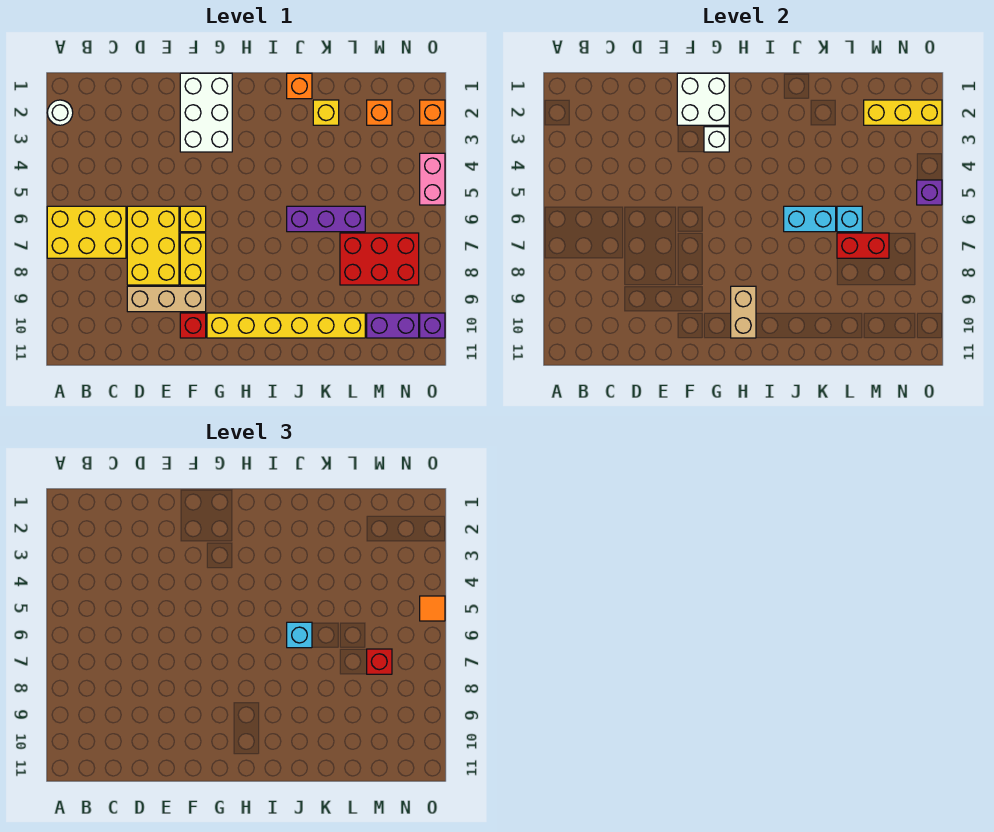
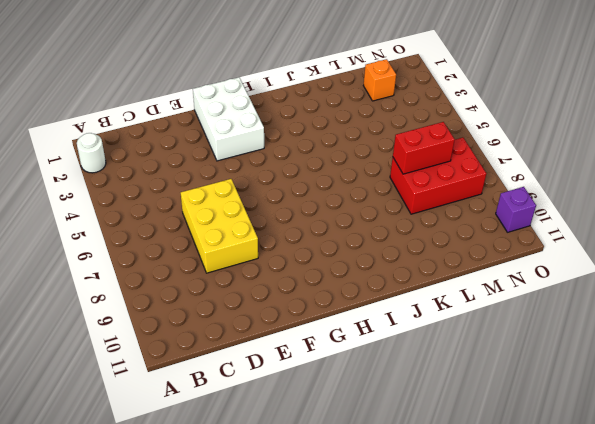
none -> yellow 2x3 brick [47,206,126,258]
none -> tan 1x3 brick [127,286,206,312]
none -> yellow 1x1 brick [180,206,206,232]

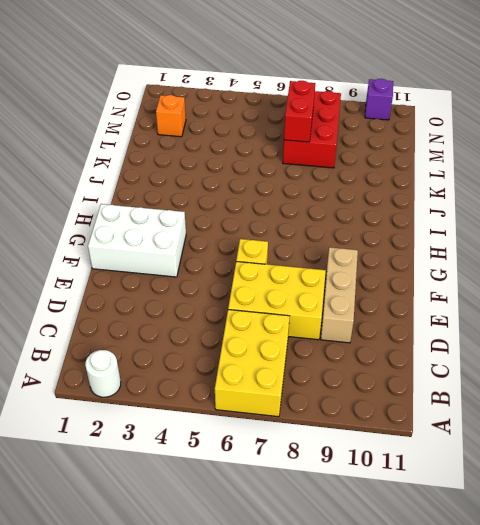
none -> yellow 1x2 brick [180,233,206,285]
none -> red 1x1 brick [180,313,206,338]
none -> yellow 1x6 brick [207,313,365,338]

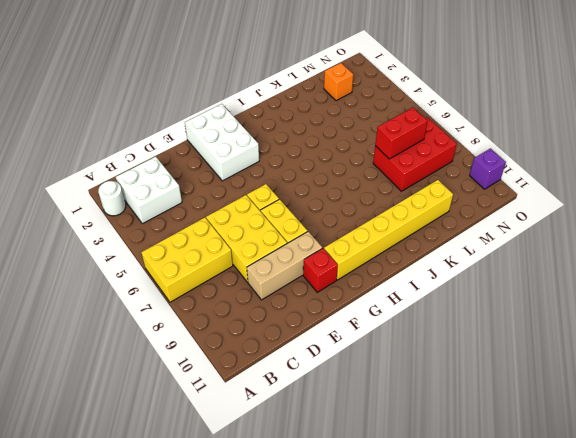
white 2x2 brick [116,157,182,224] -> white 2x2 brick moved to [677,73,729,125]
none -> orange 1x1 brick [287,73,312,99]
none -> purple 1x3 brick [287,206,365,232]
none -> yellow 1x1 brick [313,100,339,125]

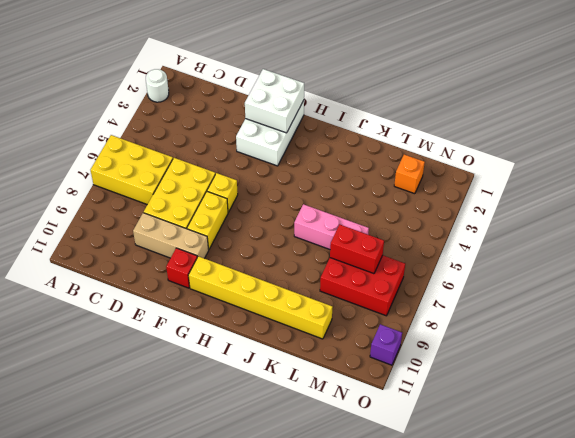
pink 1x3 brick [294,204,369,249] -> purple 1x3 brick [287,206,365,232]
none -> orange 1x1 brick [287,73,312,99]
none -> yellow 1x1 brick [313,100,339,125]
none -> purple 1x2 brick [367,313,419,338]

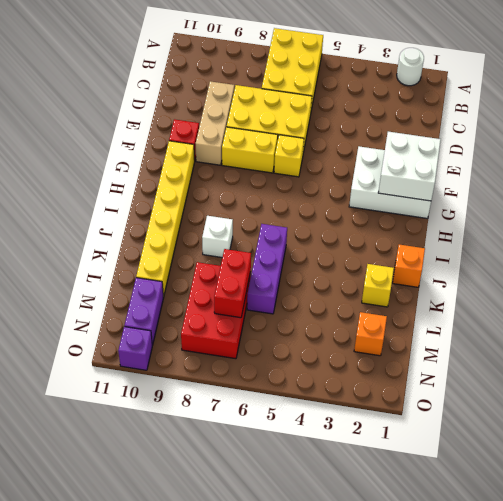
white 1x1 brick [202,216,233,257] -> white 1x1 brick moved to [704,127,729,152]
none -> orange 1x1 brick [420,100,445,125]
none -> pink 1x2 brick [420,153,445,205]
none -> tan 1x2 brick [731,286,756,338]

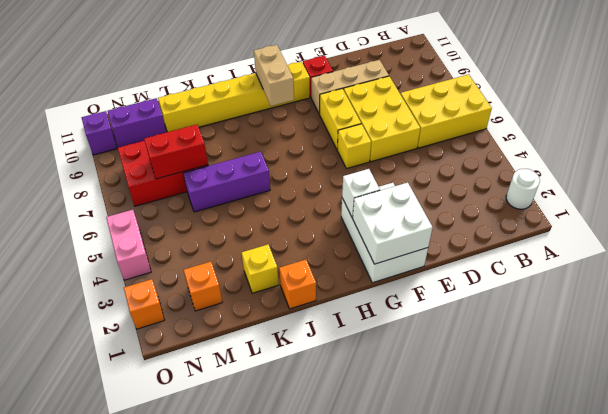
none -> cyan 1x2 brick [784,206,836,232]
none -> cyan 1x1 brick [837,206,862,232]
none -> yellow 1x3 brick [864,100,942,125]

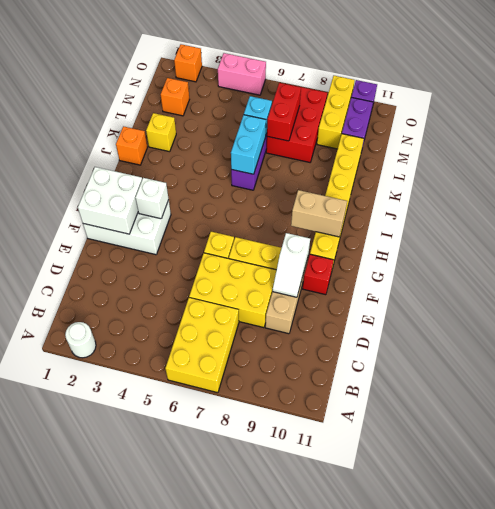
white 1x2 slope [273,233,310,297] -> none
yellow 1x3 brick [317,76,355,149] -> yellow 1x3 brick moved to [864,100,942,125]
none -> purple 1x1 brick [917,180,942,205]
none -> cyan 1x1 brick [287,622,312,648]
none -> red 1x1 brick [367,649,392,674]

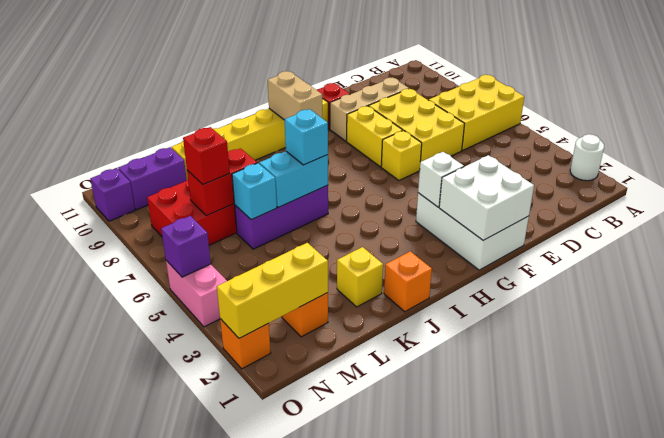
none -> orange 1x1 tile [420,596,445,621]

